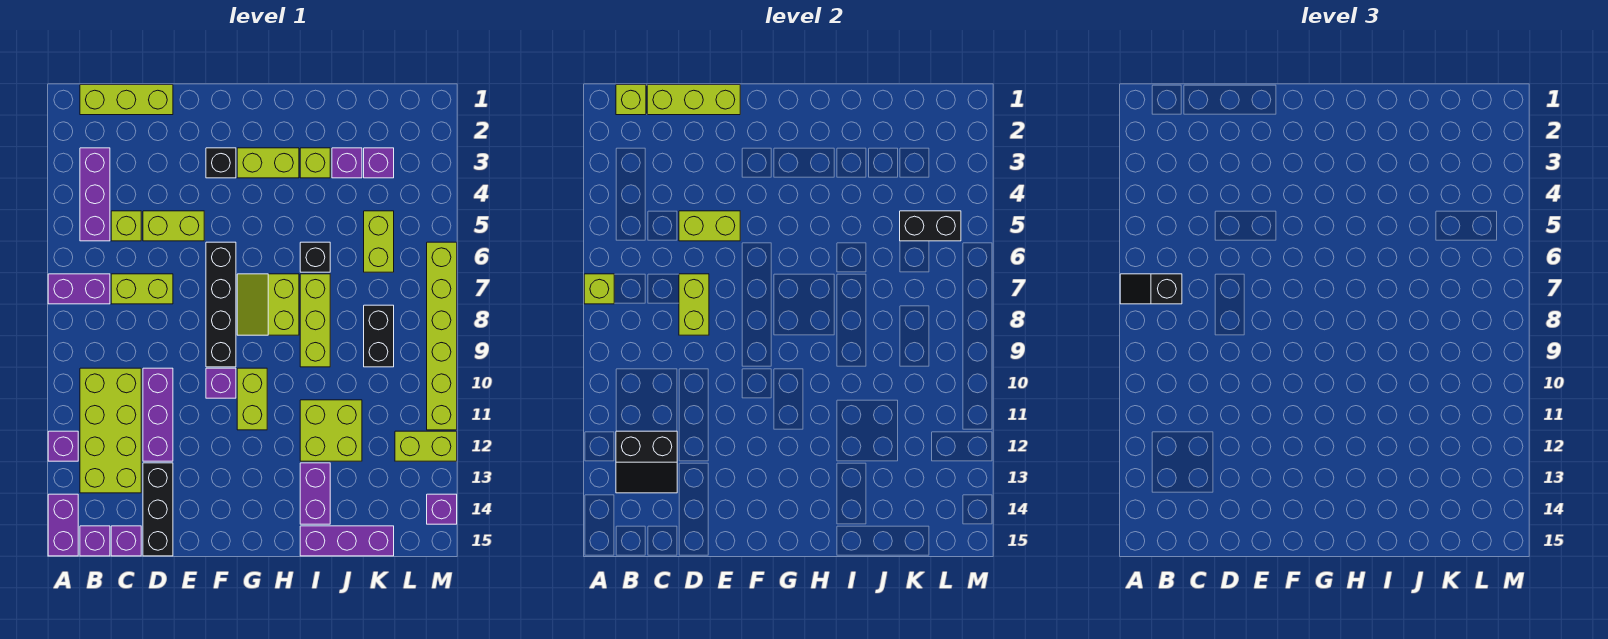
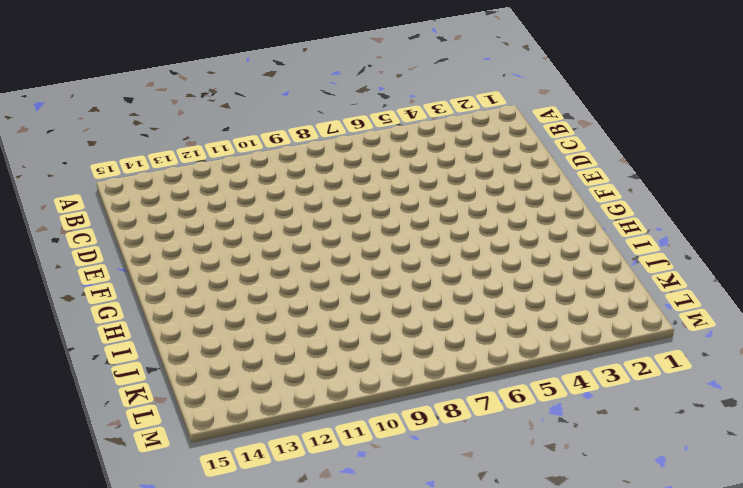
none -> purple 1x2 brick [48,274,110,304]
none -> purple 1x1 brick [48,431,78,461]
none -> purple 1x2 brick [48,494,78,556]
none -> lime 1x3 brick [80,85,173,115]

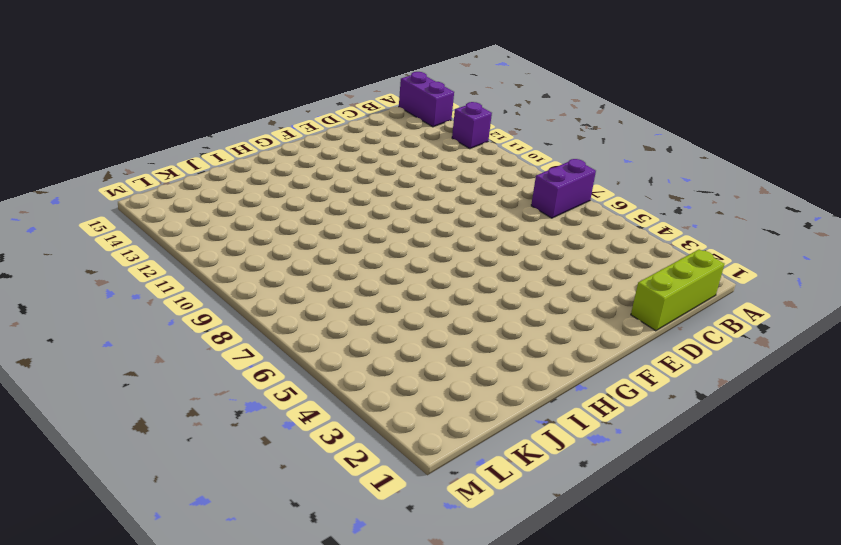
none -> purple 1x3 brick [80,148,110,241]
none -> lime 2x4 brick [80,368,141,493]
none -> purple 1x1 brick [80,526,110,556]
none -> lime 1x1 brick [111,211,141,241]

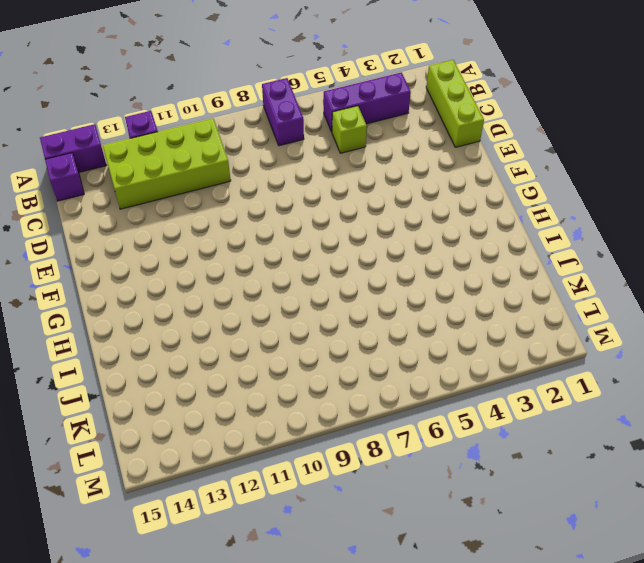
none -> lime 1x2 brick [111,274,173,304]
none -> purple 1x1 brick [111,526,141,556]
none -> lime 1x2 brick [143,211,204,241]
none -> purple 1x3 brick [143,368,173,461]

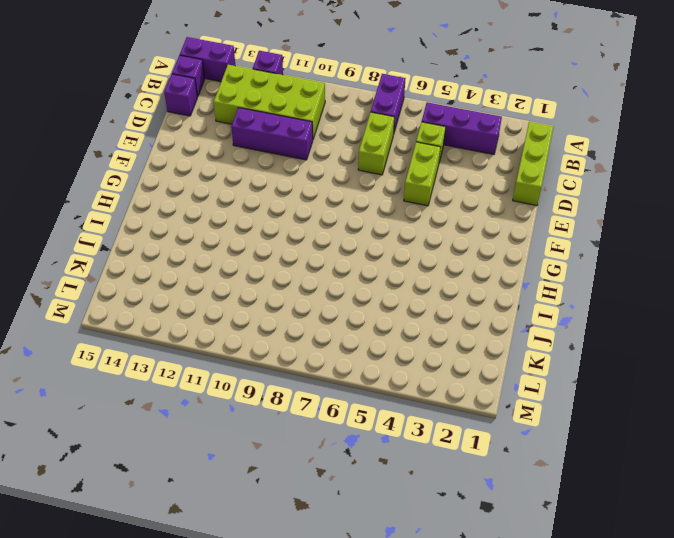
none -> black 1x3 brick [143,463,173,556]
none -> black 1x1 brick [206,148,236,178]
none -> black 1x4 brick [206,242,236,367]
none -> purple 1x1 brick [206,368,236,398]

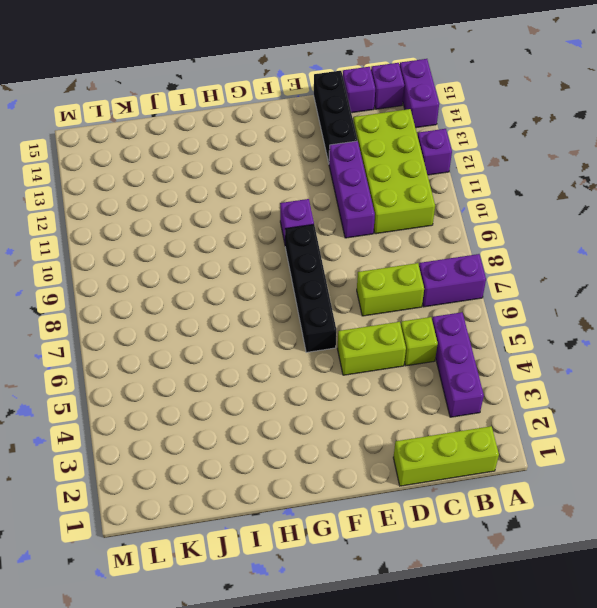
none -> black 1x1 brick [206,148,236,178]
none -> lime 1x2 brick [237,148,299,178]
none -> lime 2x2 slope [237,274,299,335]
none -> lime 1x2 brick [237,368,267,430]

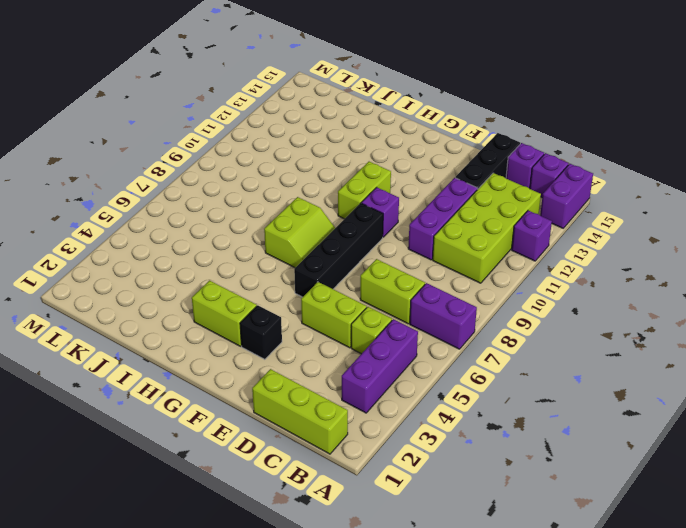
none -> lime 1x1 brick [300,148,330,178]
none -> black 1x1 brick [300,242,330,272]
none -> lime 1x3 brick [300,274,330,367]
none -> lime 2x2 brick [300,400,362,461]

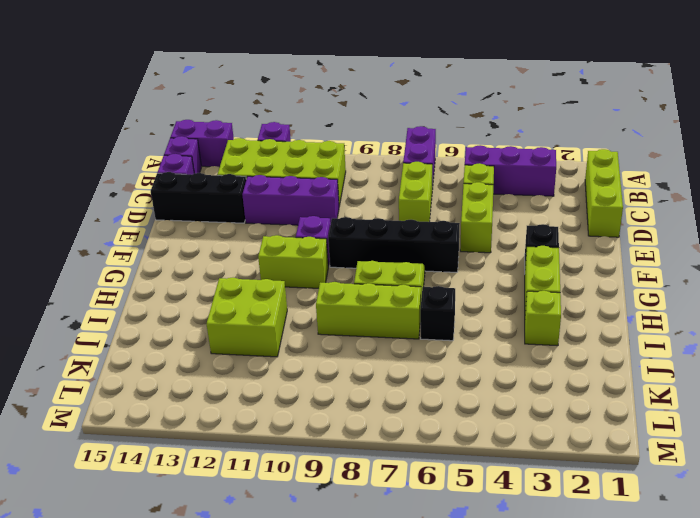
none -> purple 1x2 brick [300,463,330,524]
none -> purple 1x3 brick [300,526,394,556]
none -> purple 1x1 brick [332,148,362,178]
none -> purple 1x1 brick [364,148,394,178]

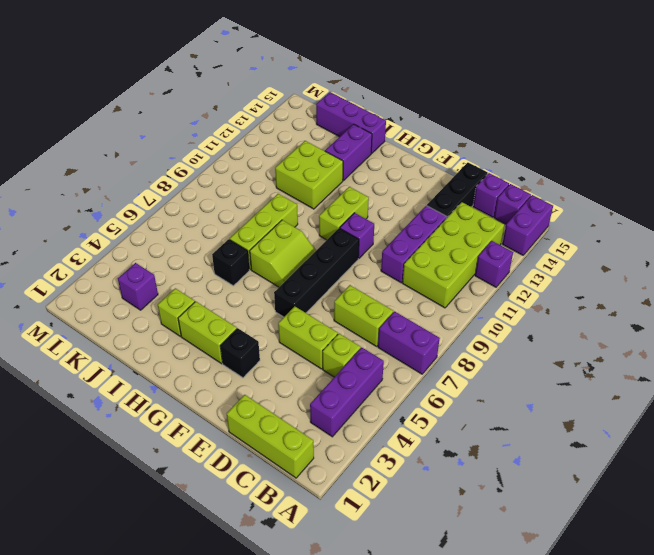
none -> purple 1x1 brick [332,148,362,178]
none -> lime 1x2 brick [364,211,394,272]
none -> black 1x2 brick [364,305,394,367]
none -> lime 1x2 brick [395,431,457,461]

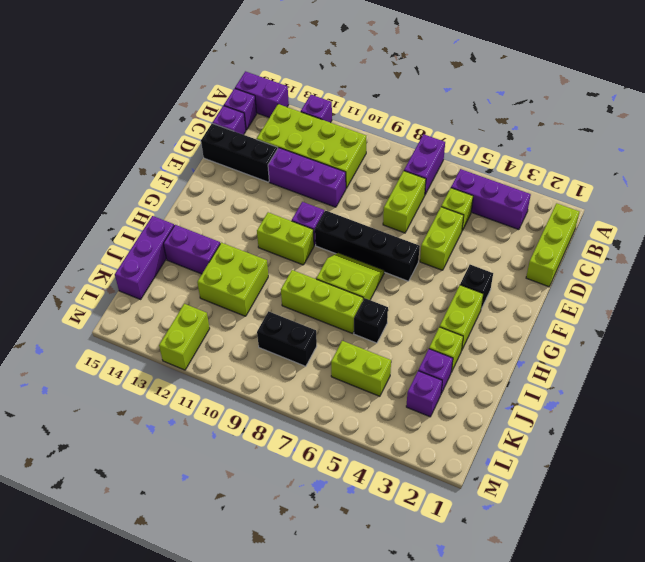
none -> lime 1x6 brick [427,242,457,430]
none -> purple 1x1 brick [427,494,457,524]
none -> lime 1x1 brick [584,274,614,304]
none -> lime 1x1 brick [616,85,646,115]

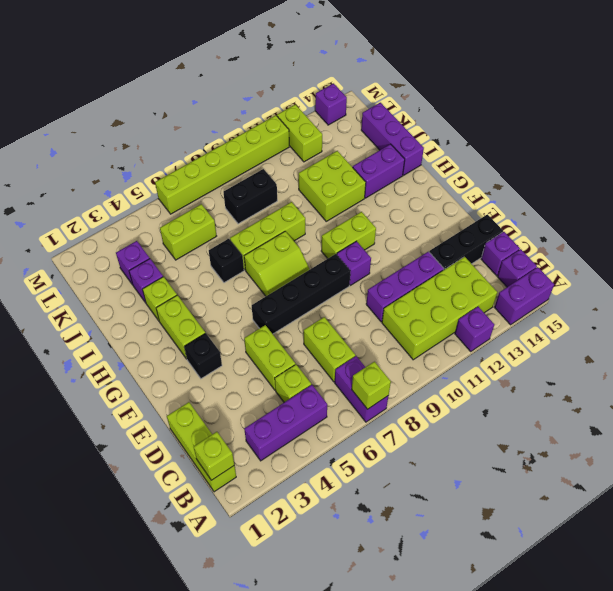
none -> black 2x2 slope [616,431,677,493]
none -> lime 1x3 brick [647,85,740,115]
none -> lime 1x2 brick [679,211,740,241]
none -> lime 1x2 brick [679,274,709,335]

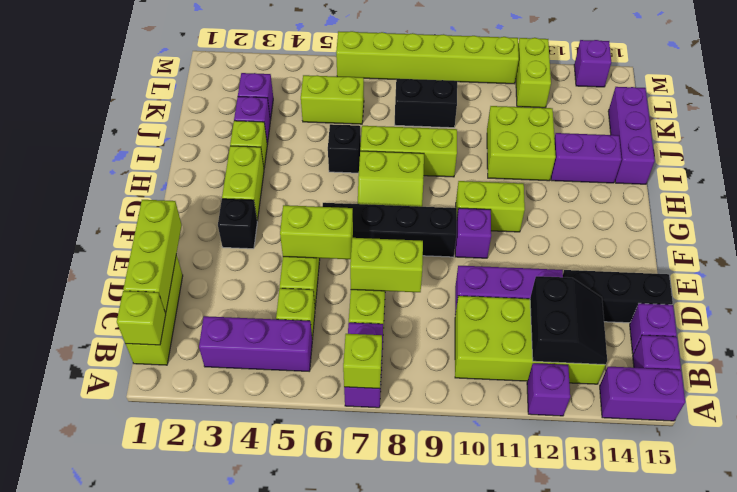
lime 1x2 brick [280,205,353,259] -> lime 1x2 brick turned to [679,211,740,241]
none -> black 1x2 brick [900,211,961,241]
none -> black 1x2 slope [1120,274,1182,304]

